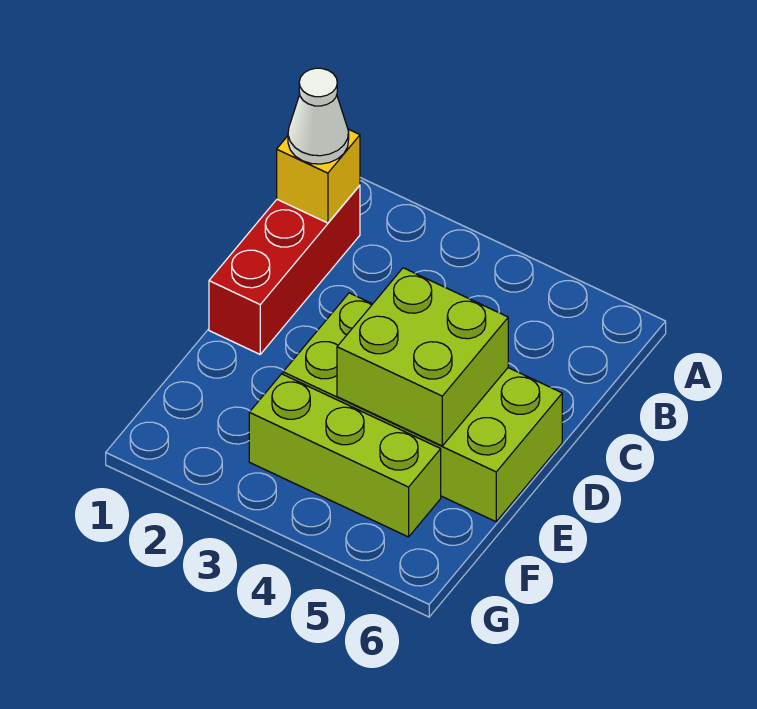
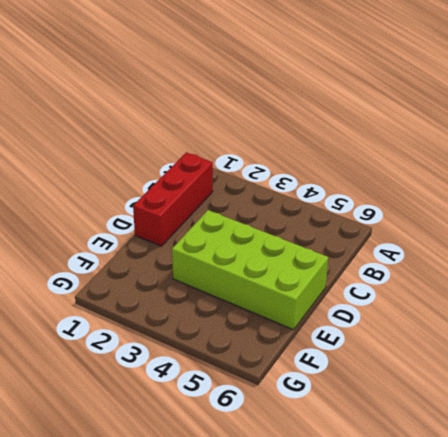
none -> lime 1x3 brick [249,374,441,537]
none -> yellow 1x1 brick [277,129,360,223]

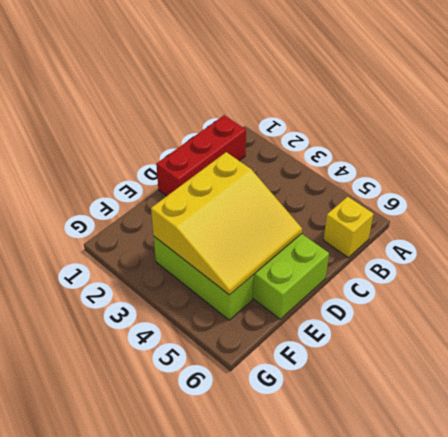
yellow 1x1 brick [323,197,373,258] -> yellow 1x1 brick moved to [277,129,360,223]
yellow 3x3 slope [151,152,302,295] -> lime 2x2 brick [337,268,508,446]
none -> white 1x1 cone [288,68,349,164]

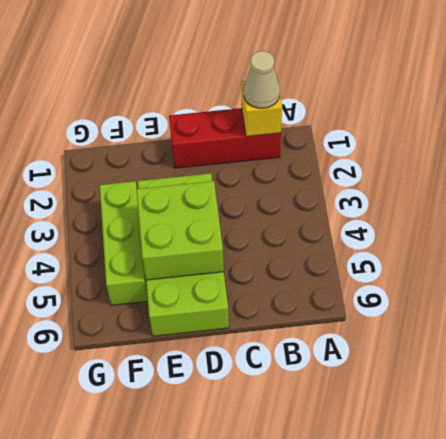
tan 1x1 cone [244,51,280,108] -> white 1x1 cone [288,68,349,164]

